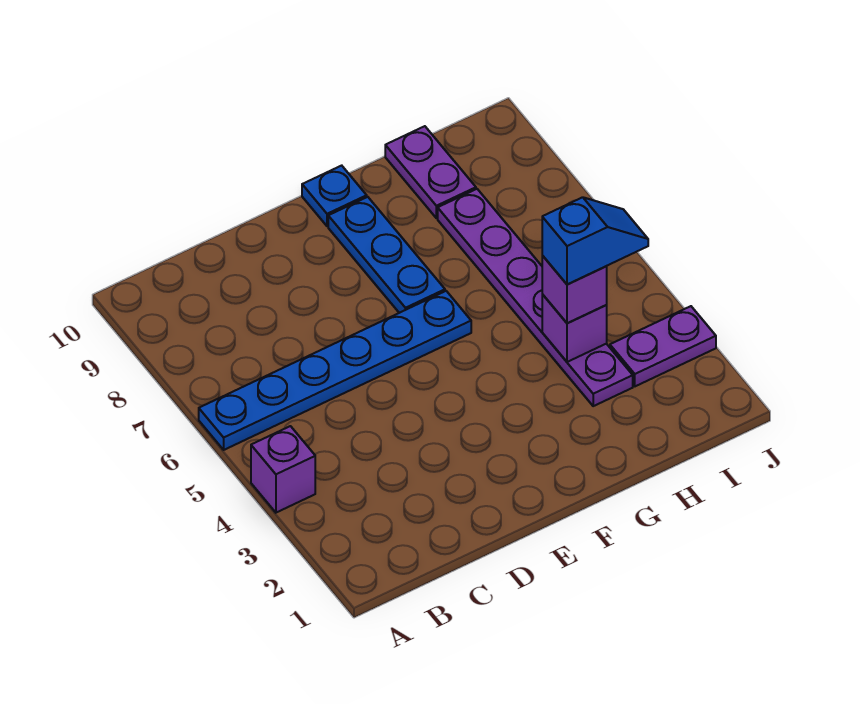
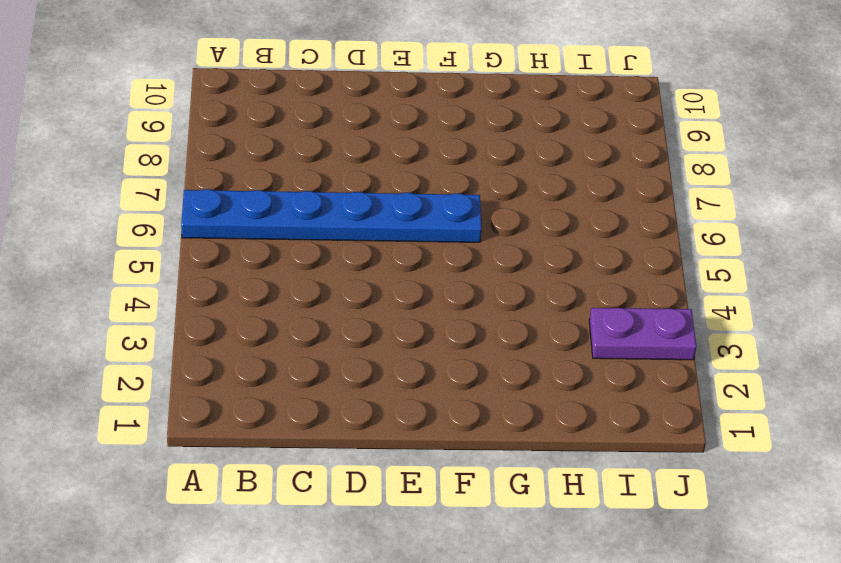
none -> purple 1x1 brick [251,426,315,513]
none -> blue 1x3 plate [328,197,445,313]

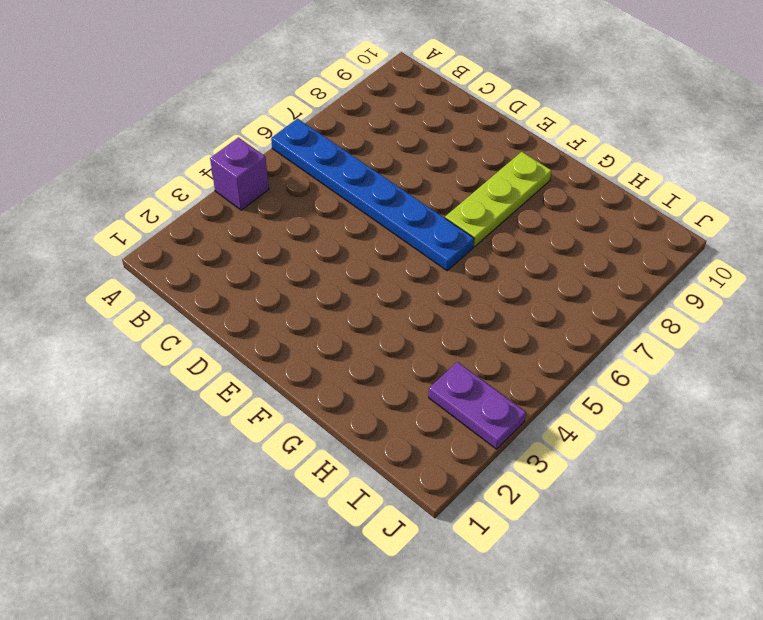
lime 1x3 plate [445,152,551,247] -> blue 1x3 plate [328,197,445,313]
none -> blue 1x1 plate [302,166,367,226]
none -> purple 1x6 plate [438,189,633,406]

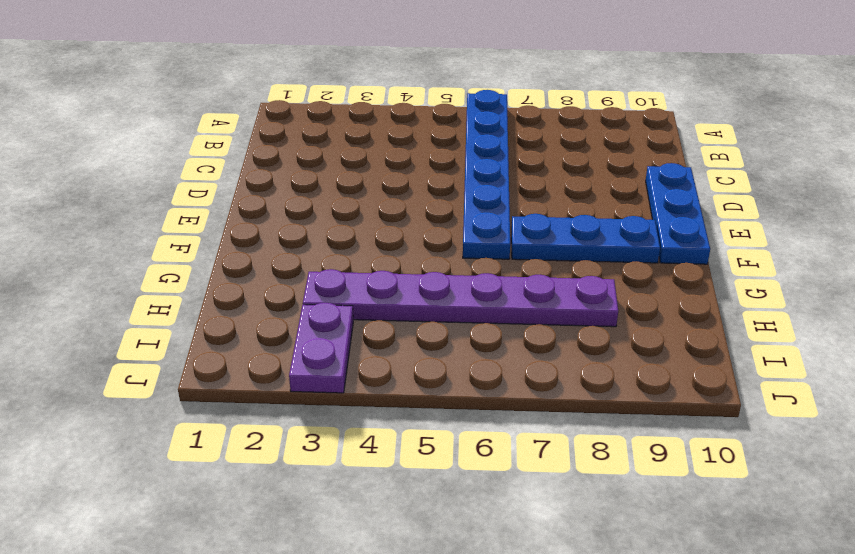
blue 1x3 plate [646,163,710,264] -> blue 1x1 plate [302,166,367,226]
none -> purple 1x1 brick [251,426,315,513]
none -> purple 1x2 plate [385,126,476,218]

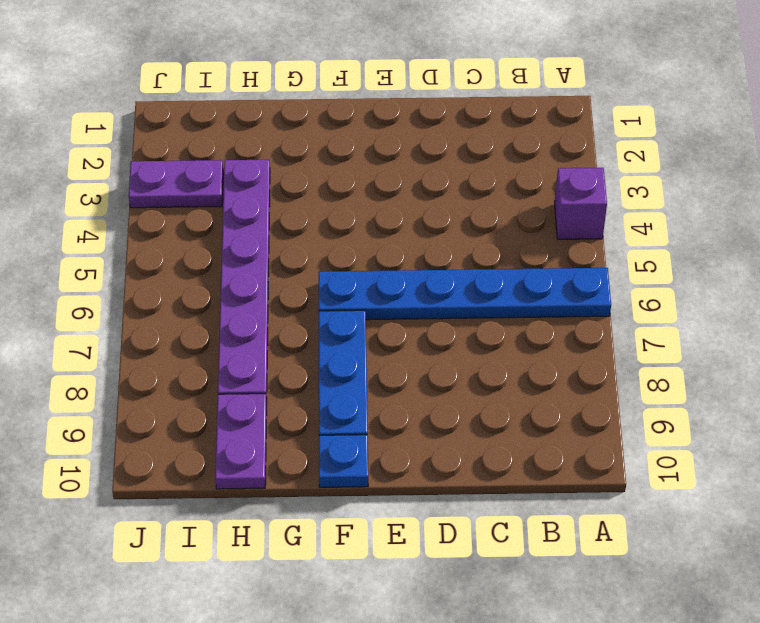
none -> purple 1x1 brick [542,294,607,362]
none -> purple 1x1 brick [542,256,607,323]

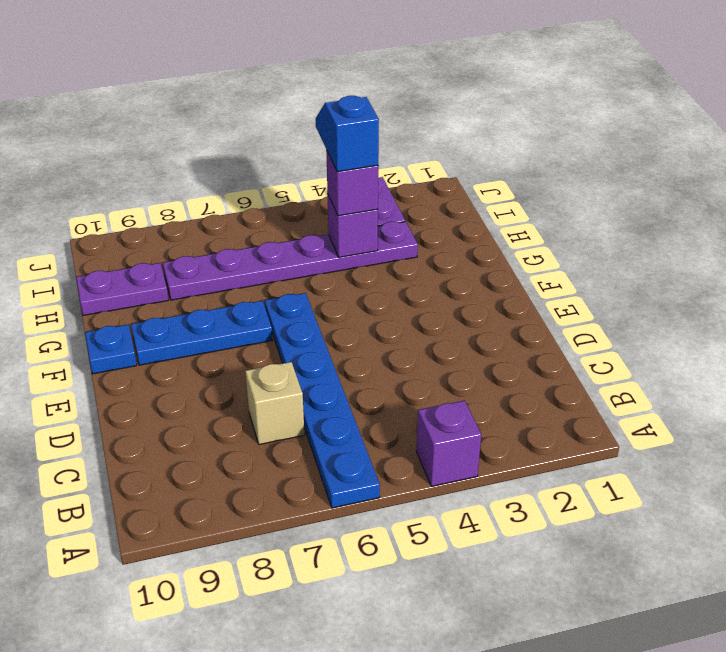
tan 1x1 brick [245,362,305,445] -> none

